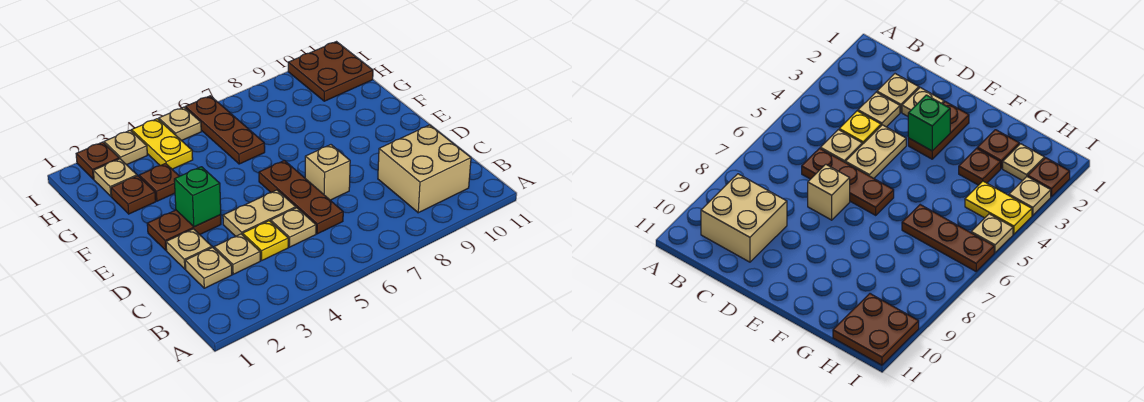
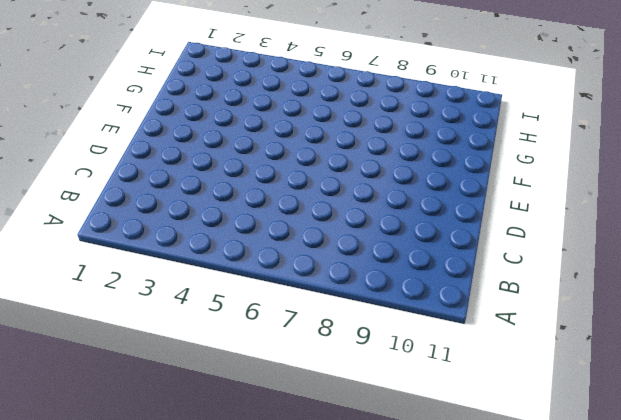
none -> tan 2x2 brick [378,125,471,213]
none -> tan 1x1 plate [185,247,232,288]
none -> tan 1x1 plate [214,234,260,274]

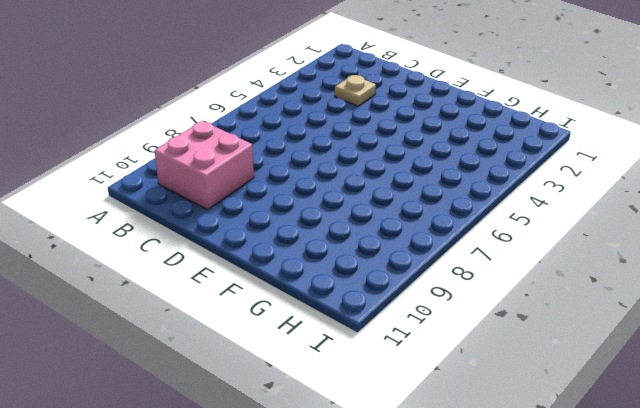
pink 2x2 brick [155,121,254,210] -> tan 2x2 brick [378,125,471,213]
none -> tan 1x1 plate [185,247,232,288]
none -> yellow 1x1 plate [243,221,288,260]
none -> tan 1x1 plate [271,208,316,247]

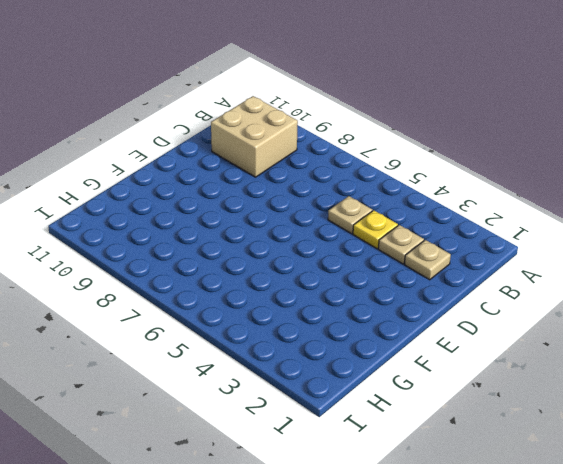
none -> brown 1x3 plate [259,160,343,234]
none -> tan 1x1 plate [166,229,212,269]
none -> tan 1x2 plate [223,190,296,236]

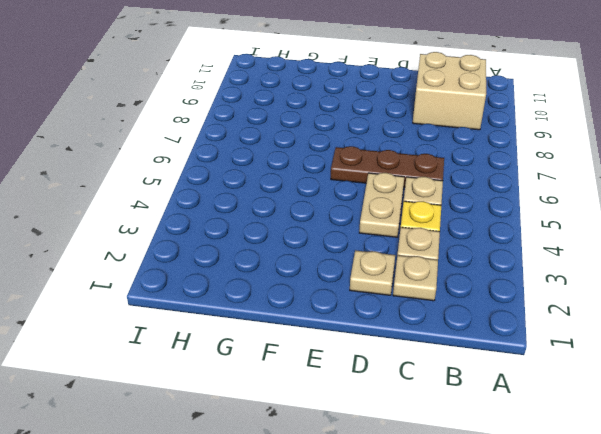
none -> tan 1x1 brick [305,145,350,200]
none -> brown 1x2 plate [147,210,221,250]
none -> brown 1x1 plate [111,176,156,214]

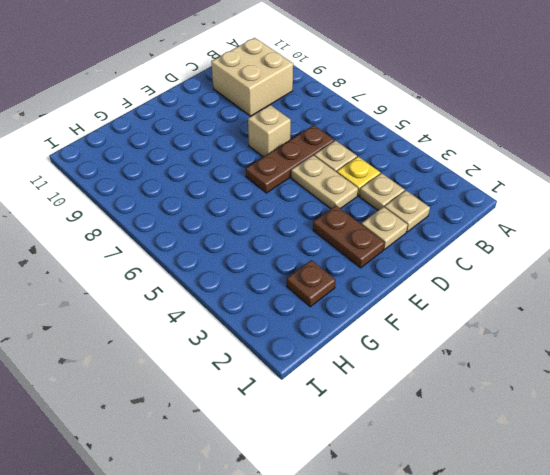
none -> brown 1x1 plate [139,163,179,201]
none -> brown 1x3 plate [185,96,265,164]
none -> tan 1x1 plate [93,159,137,196]

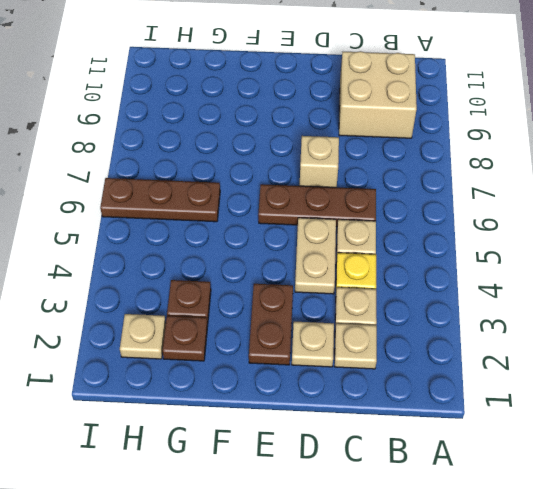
none -> yellow 1x2 plate [132,119,193,169]
none -> brown 2x2 plate [288,42,373,101]
none -> brown 1x1 plate [76,142,119,179]

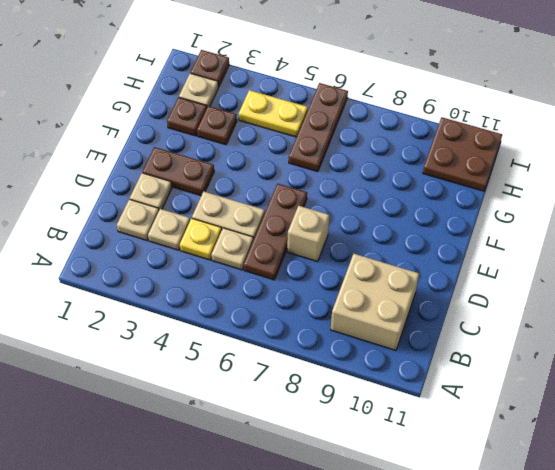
yellow 1x2 plate [239,90,308,137] -> yellow 1x2 plate turned to [132,119,193,169]
none -> tan 1x1 plate [104,130,147,165]
none -> tan 1x1 plate [159,107,201,141]
none -> green 1x1 brick [174,167,221,227]

